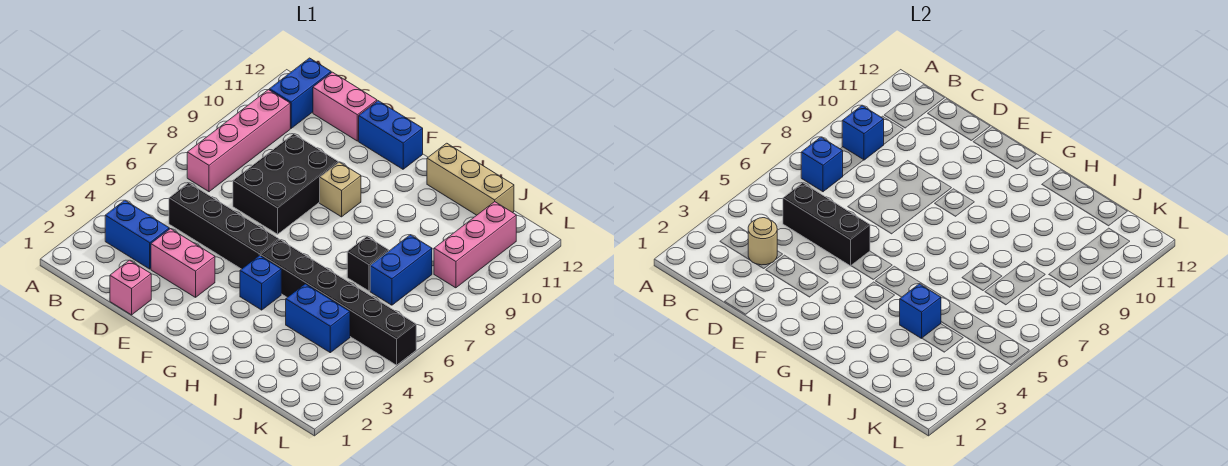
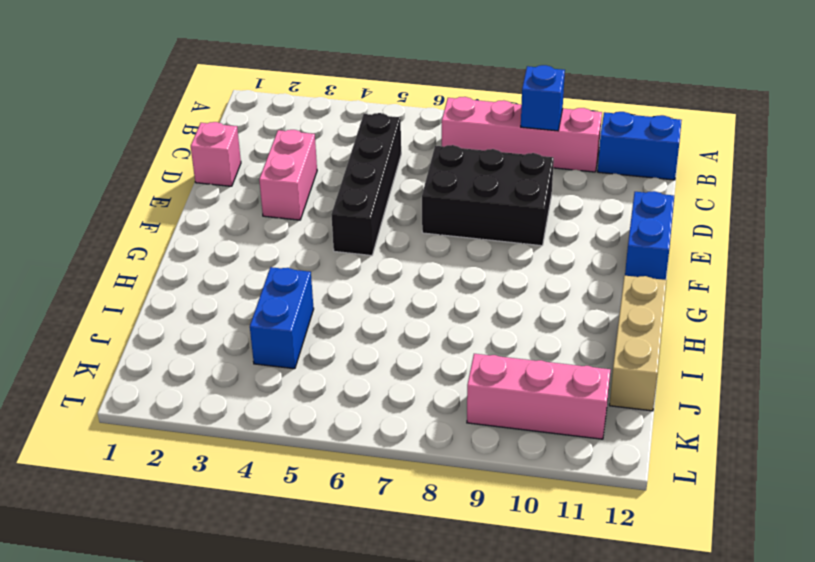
none -> blue 1x2 brick [105,200,169,269]
none -> pink 1x2 brick [313,72,377,141]
none -> tan 1x1 brick [320,162,361,217]

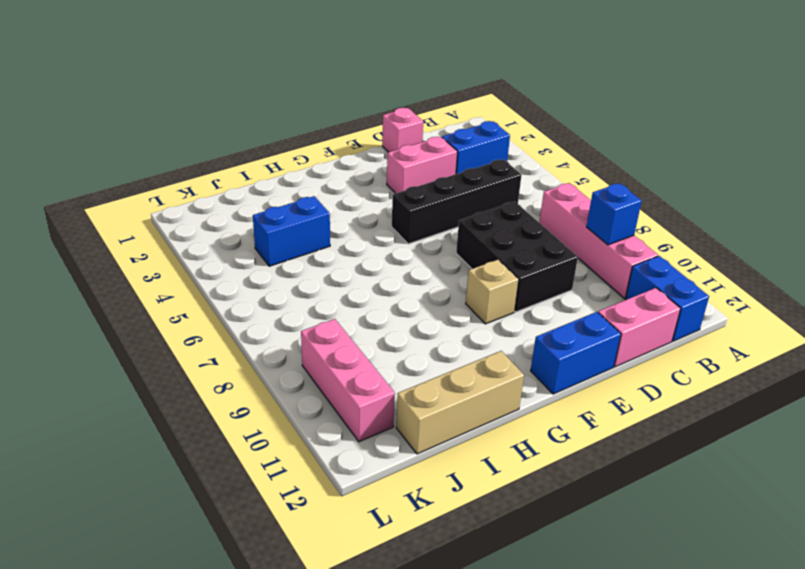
none -> blue 1x1 brick [240,255,281,310]
none -> black 1x6 brick [261,240,416,365]
none -> black 1x1 brick [347,237,389,291]

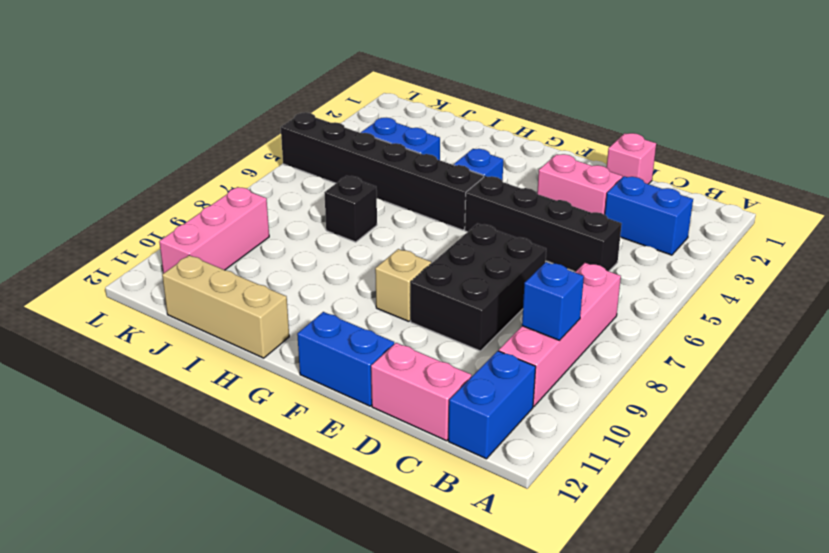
none -> blue 1x2 brick [370,235,432,305]
none -> blue 1x1 brick [801,137,843,192]
none -> tan 1x1 round brick [748,218,777,265]

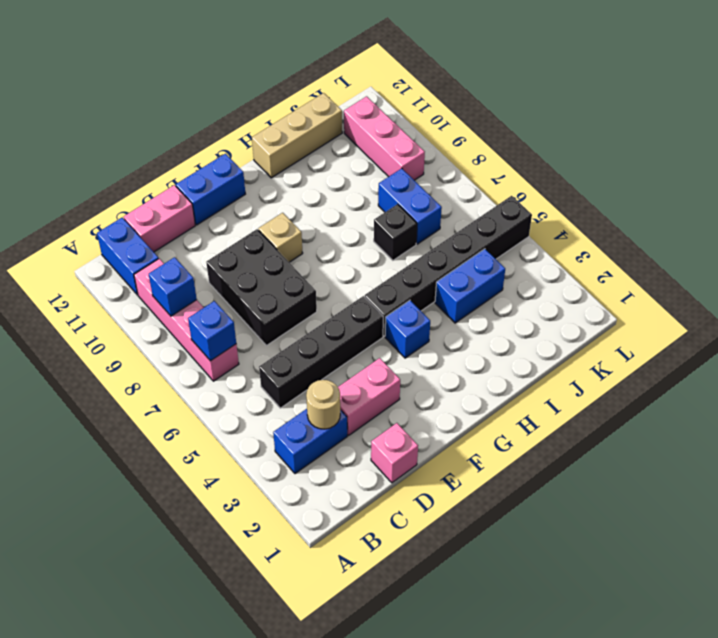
none -> black 1x3 brick [783,183,870,266]
none -> blue 1x1 brick [900,284,941,338]

